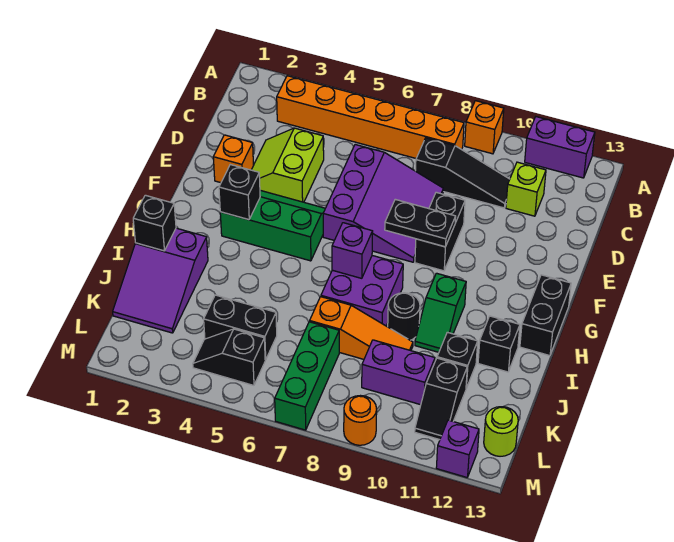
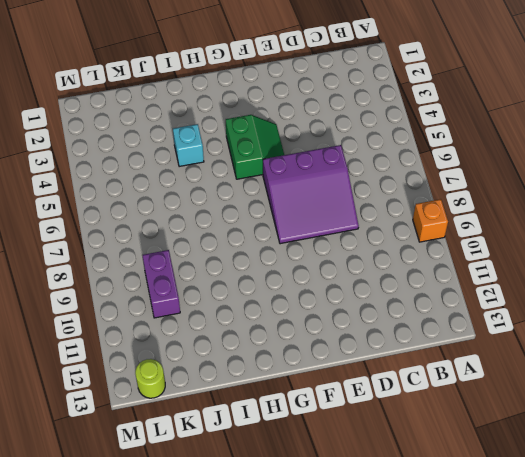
green 2x2 slope [226,115,284,179] -> green 2x3 slope [220,190,325,261]
cyan 1x1 brick [173,124,204,167] -> none
none -> purple 1x2 brick [525,117,595,178]
none -> orange 1x6 brick [277,76,464,158]
none -> black 1x3 slope [416,138,510,208]
none -> lime 1x1 brick [506,162,546,216]

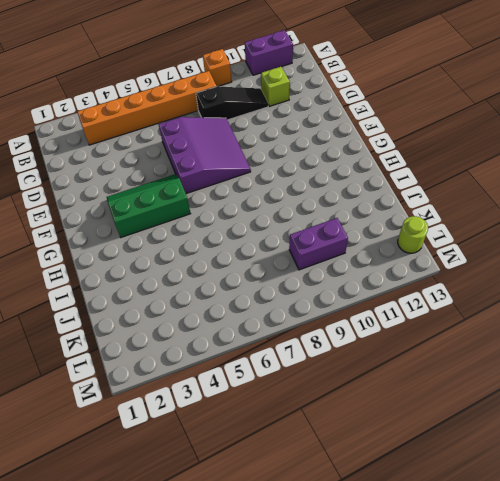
none -> lime 2x2 slope [252,128,324,202]
none -> orange 1x1 brick [213,135,254,183]
none -> black 1x2 brick [415,192,465,271]
none -> black 1x2 brick [520,275,571,356]

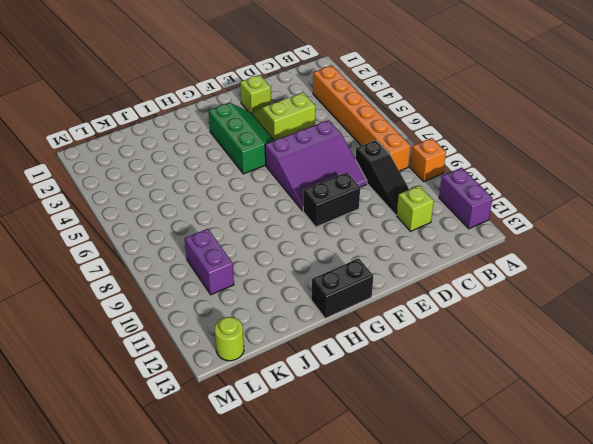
lime 1x1 brick [240,75,271,113] -> orange 1x1 brick [213,135,254,183]
none -> purple 2x2 brick [321,256,403,326]
none -> green 1x2 slope [415,273,466,352]
none -> purple 2x3 slope [113,228,208,333]
none -> black 1x1 round brick [388,293,420,340]

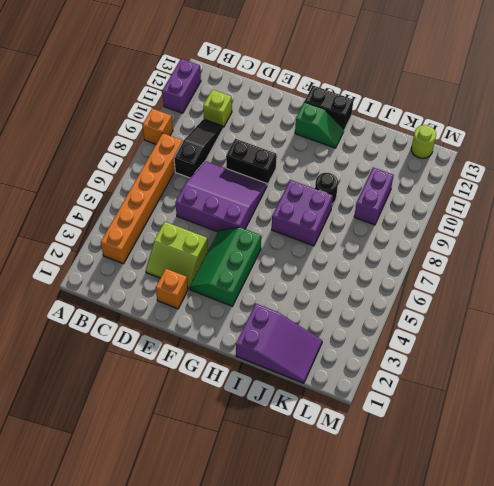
green 1x2 slope [295,102,344,148] -> green 1x2 slope moved to [415,273,466,352]
none -> black 1x1 brick [478,316,520,372]
none -> orange 1x3 slope [310,297,413,359]
none -> black 1x1 brick [437,332,478,388]
none -> black 1x2 brick [204,295,277,360]

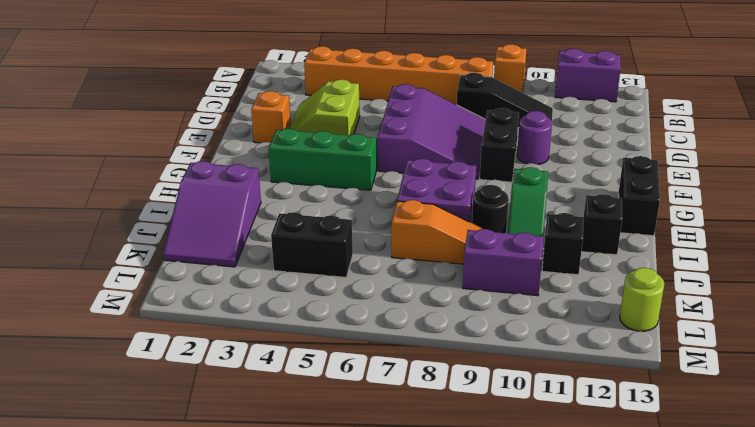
purple 1x1 round brick [517,111,552,165] -> none
none -> lime 1x1 brick [506,162,546,216]
none -> green 1x3 brick [275,322,339,430]
none -> black 1x2 slope [415,358,467,440]
none -> black 1x2 slope [193,329,265,385]

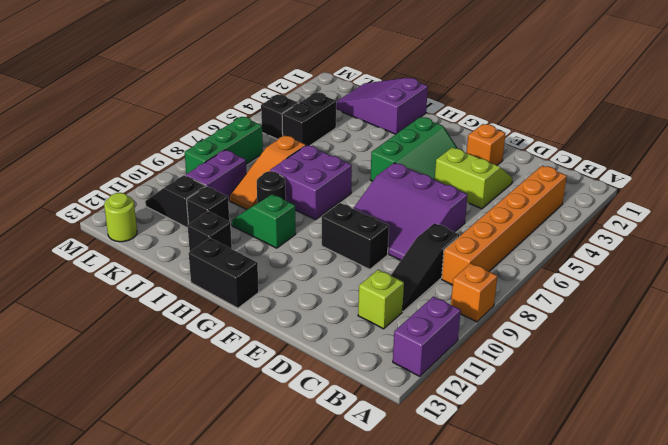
green 1x3 brick [185,117,263,174] -> green 1x3 brick turned to [275,322,339,430]
none -> orange 1x1 round brick [344,396,377,445]
none -> purple 1x1 brick [436,420,479,477]
none -> black 1x2 plate [385,199,456,247]
none -> black 1x1 brick [219,165,260,220]

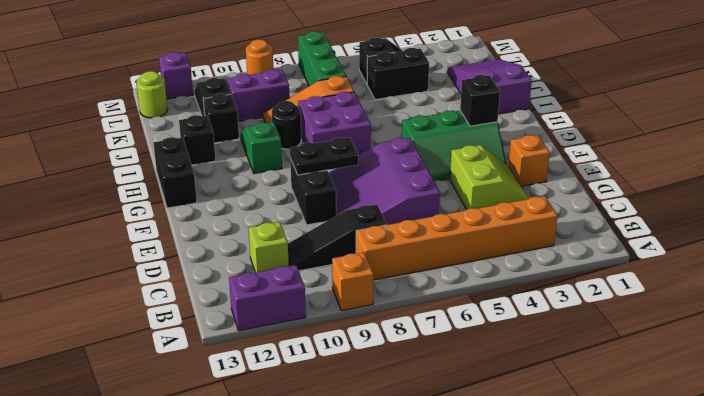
none -> purple 1x1 brick [332,223,373,278]
none -> black 1x1 brick [133,195,176,251]

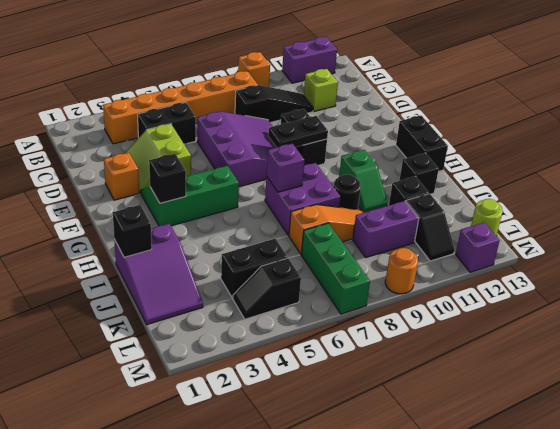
black 1x2 brick [137,102,196,144] -> none

